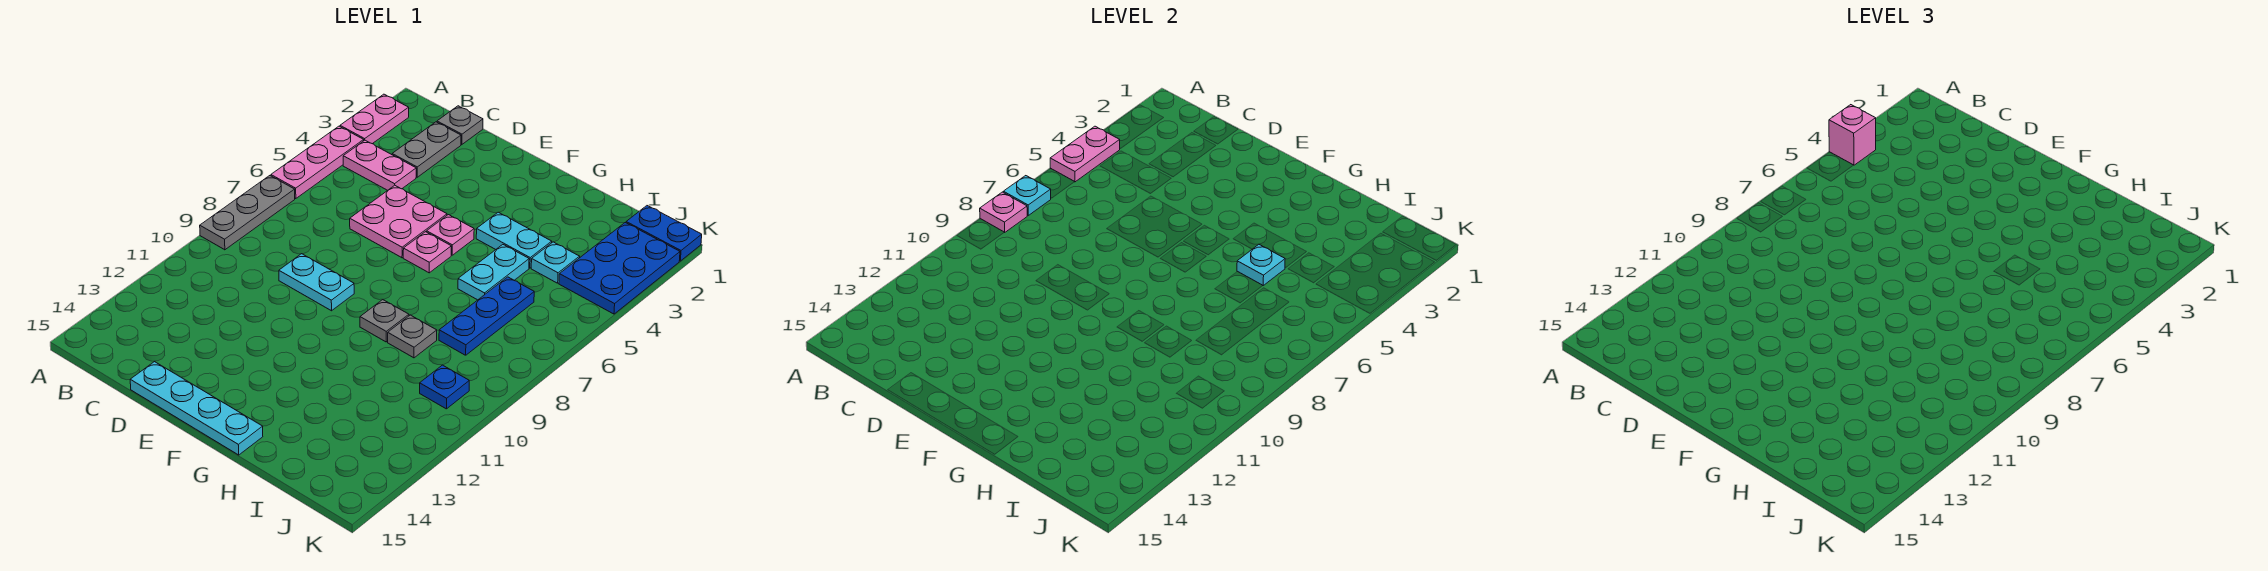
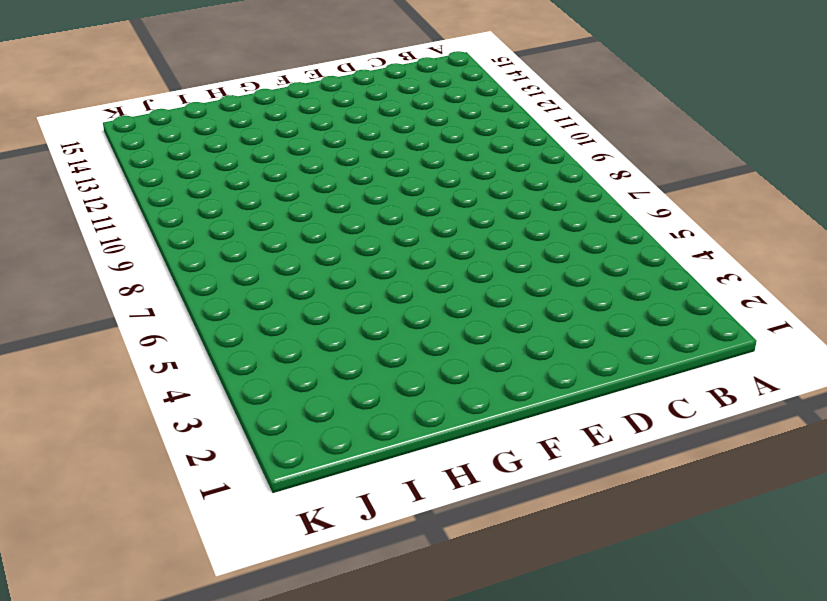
none -> pink 1x2 plate [340,94,409,144]
none -> pink 1x3 plate [271,126,364,199]
none -> grey 1x3 plate [200,176,295,250]

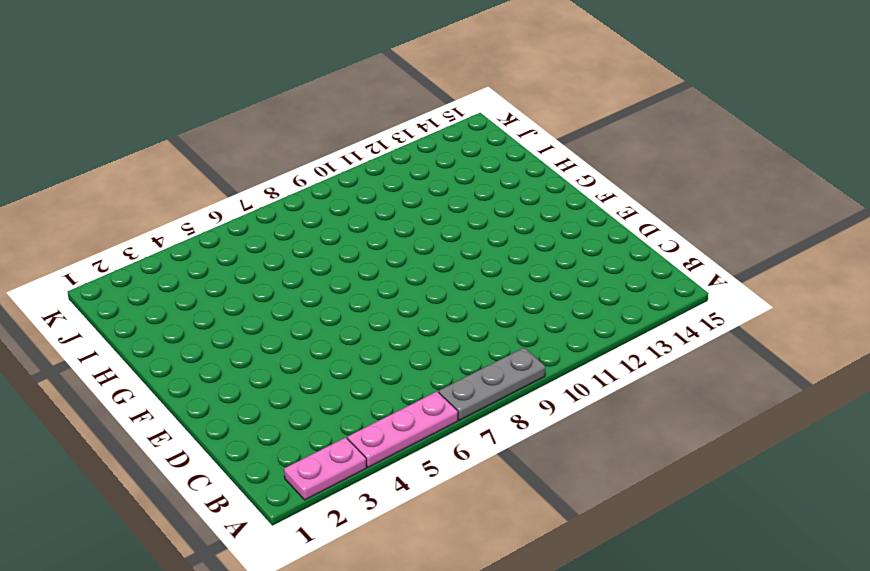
none -> pink 1x2 plate [343,140,416,190]
none -> grey 1x1 plate [437,106,483,145]
none -> grey 1x2 plate [392,122,461,177]

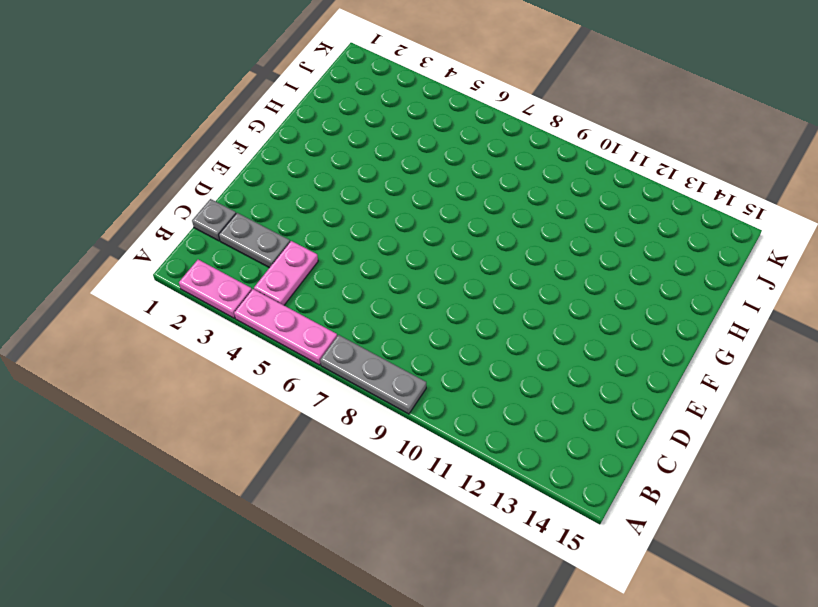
none -> pink 2x2 plate [350,185,447,258]
none -> cyan 1x2 plate [279,254,354,311]
none -> cyan 1x4 plate [130,362,263,455]

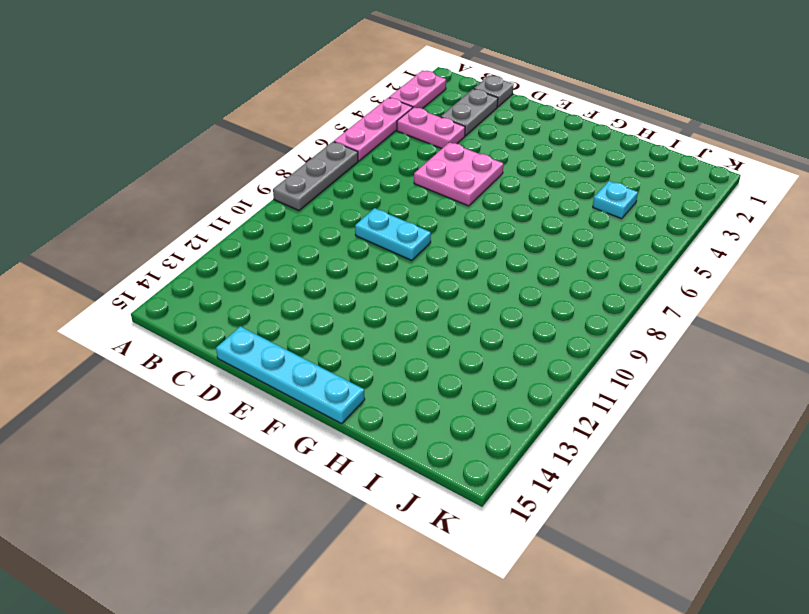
none -> pink 1x1 plate [427,215,474,255]
none -> pink 1x1 plate [403,232,451,273]
none -> cyan 1x2 plate [476,212,552,268]

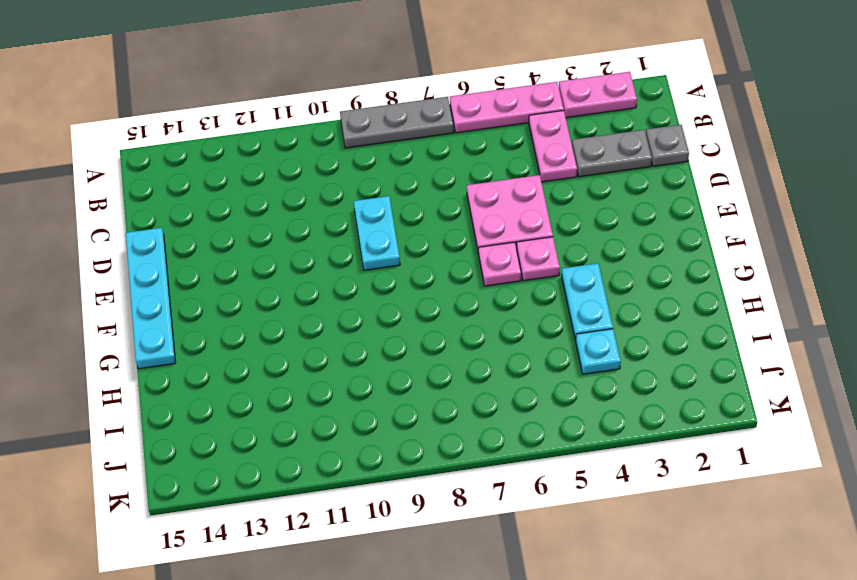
none -> grey 1x1 plate [360,300,409,342]
none -> cyan 1x2 plate [458,245,529,300]
none -> grey 1x1 plate [388,315,437,358]

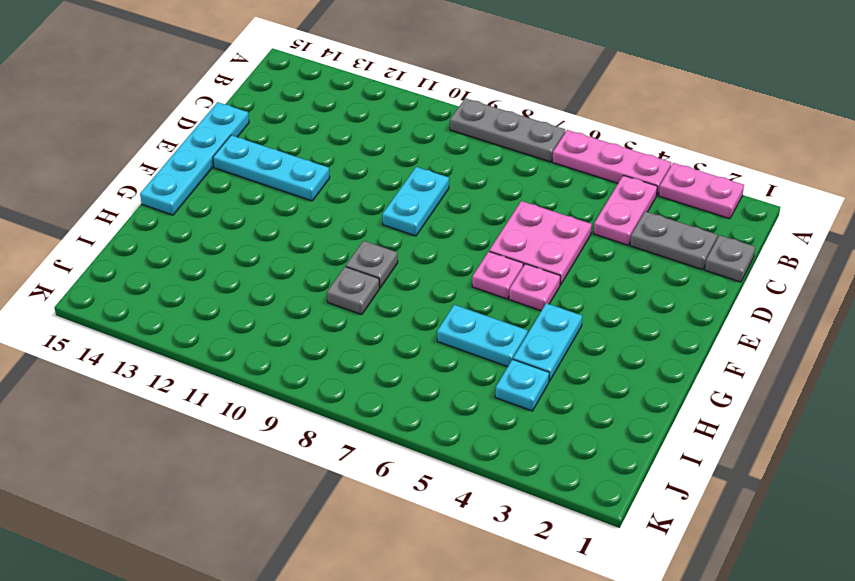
cyan 1x3 plate [213,135,330,201] -> none
none -> blue 1x3 plate [439,277,534,355]
none -> blue 1x2 plate [626,206,702,261]
none -> blue 2x3 plate [559,223,680,314]

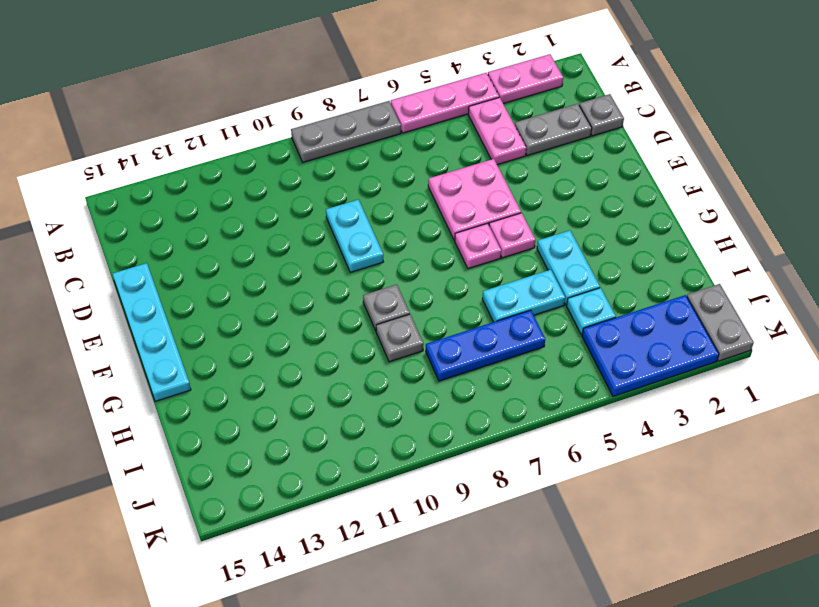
grey 1x2 plate [687,284,754,361] -> blue 1x2 plate [626,206,702,261]
none -> blue 1x1 plate [420,365,469,409]
none -> pink 1x2 plate [1050,126,1120,182]
none -> cyan 1x1 plate [1003,176,1051,215]

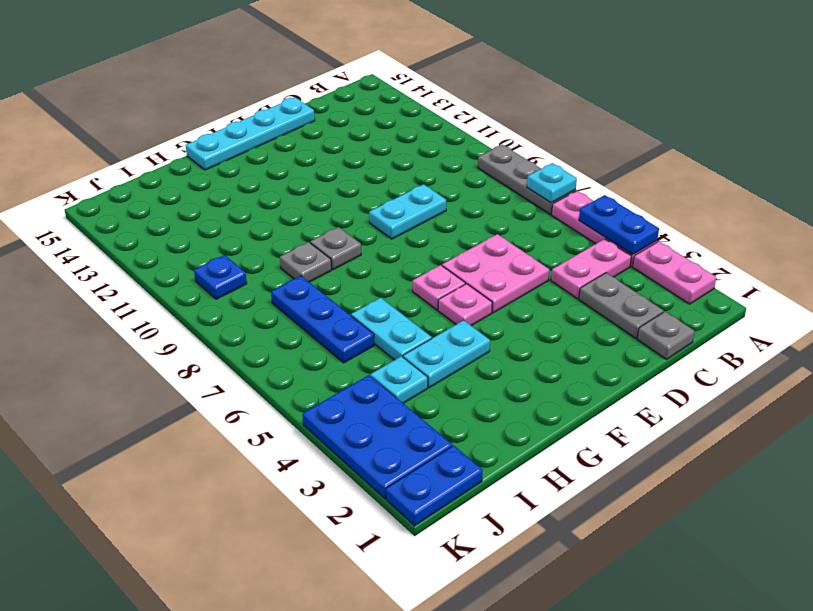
blue 1x2 plate [579,195,659,255] -> pink 1x2 plate [1050,126,1120,182]
none -> pink 1x1 plate [980,192,1027,233]
none -> cyan 1x1 plate [1237,245,1285,285]
none -> pink 1x1 brick [1829,105,1876,165]

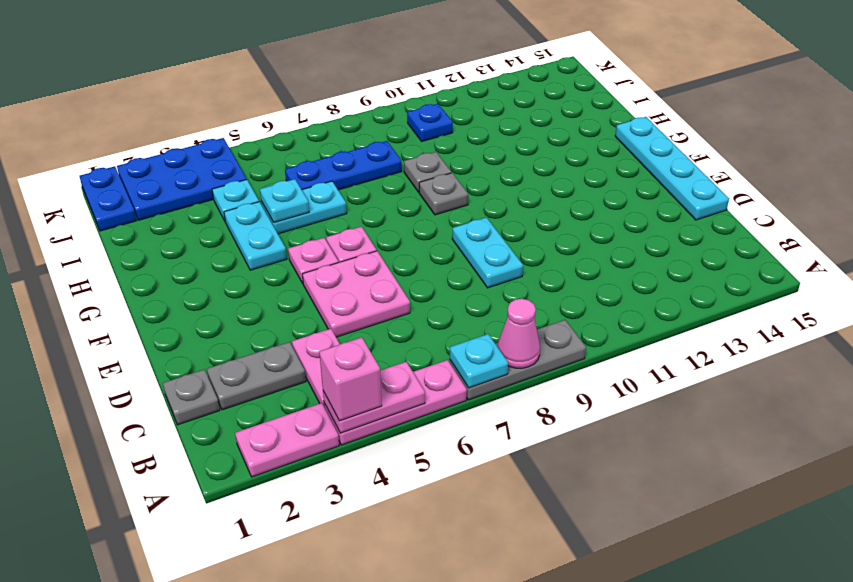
pink 1x1 cone [498,299,540,368] -> pink 1x1 plate [980,192,1027,233]

